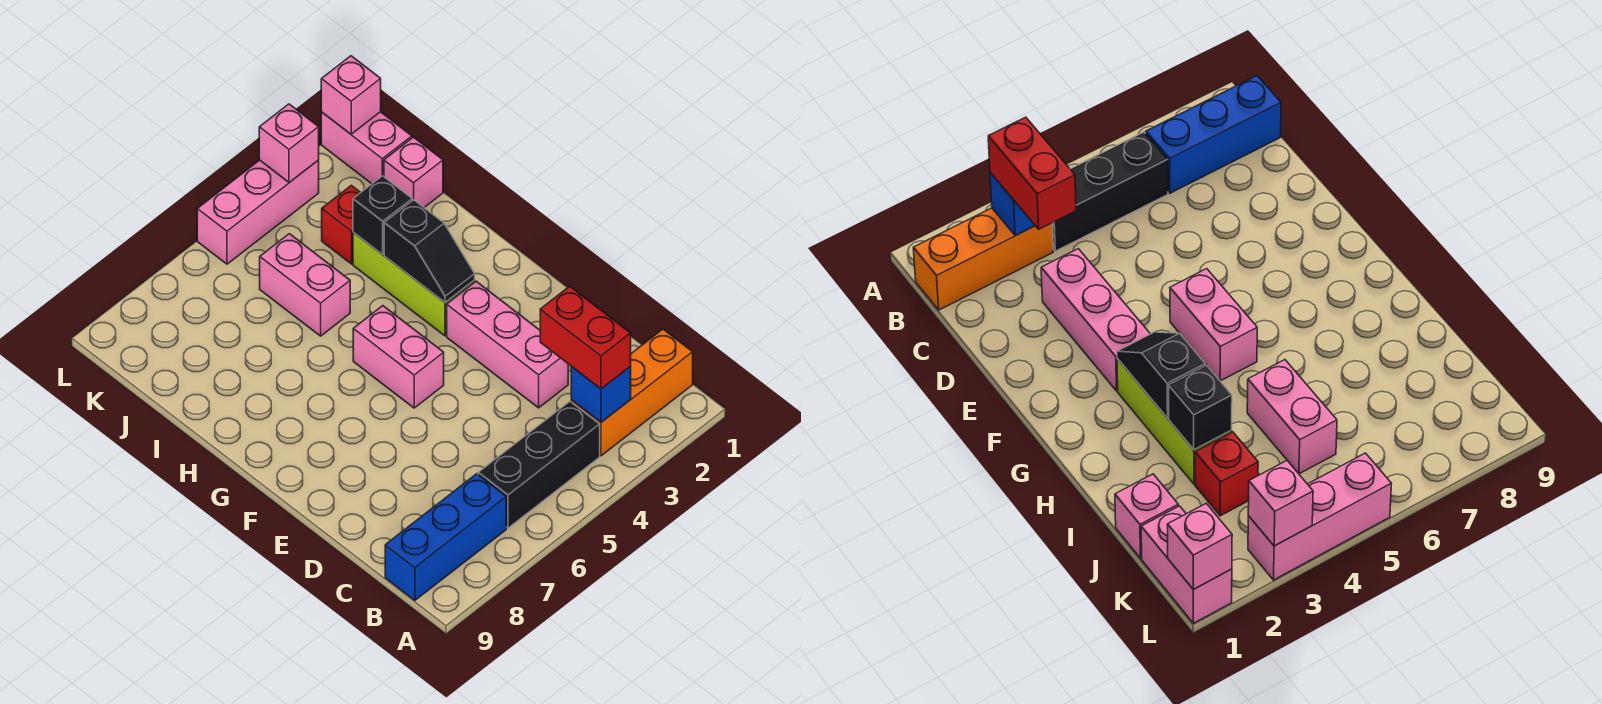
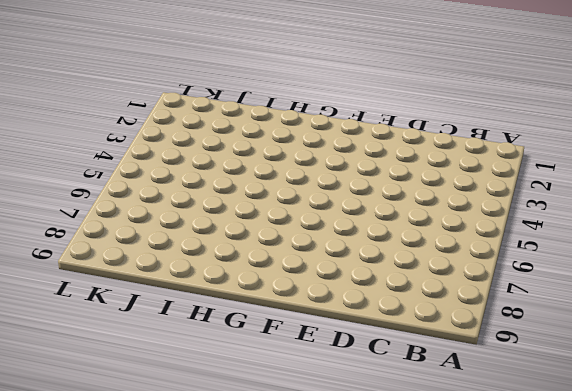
none -> orange 1x3 brick [571,329,693,456]
none -> black 1x3 brick [478,402,600,528]
none -> blue 1x3 brick [385,474,506,600]

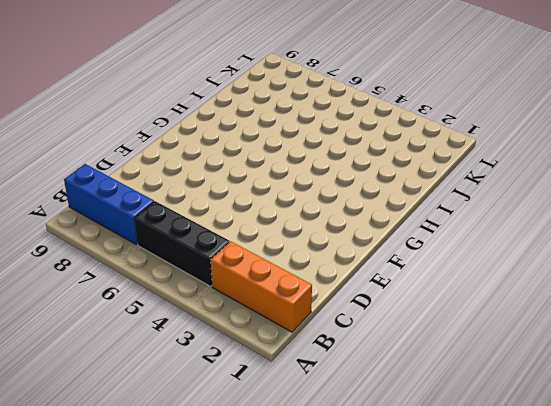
none -> pink 1x3 brick [447,281,568,408]
none -> pink 1x2 brick [353,306,444,408]
none -> lime 1x3 brick [353,232,475,336]

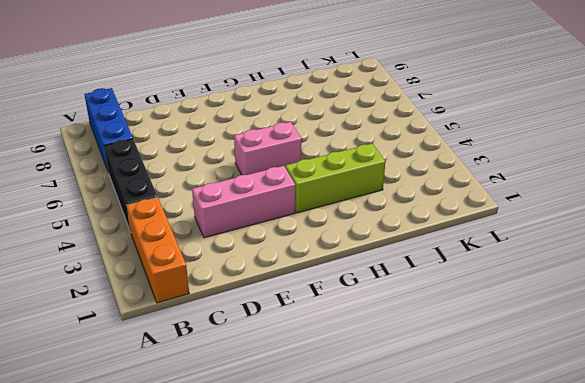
none -> pink 1x2 brick [260,234,350,336]
none -> pink 1x1 brick [384,137,443,207]
none -> red 1x1 brick [322,185,361,264]

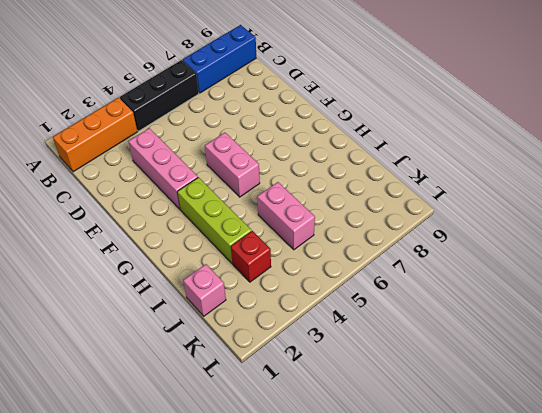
none -> pink 1x2 brick [321,112,412,184]
none -> pink 1x3 brick [197,160,319,264]
none -> blue 1x1 brick [571,367,631,422]

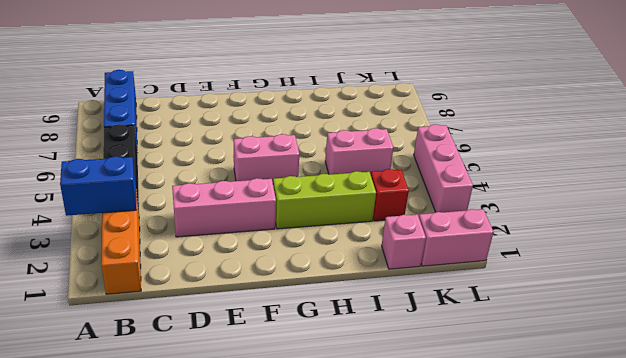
blue 1x2 brick [60,156,136,216] -> blue 1x1 brick [571,367,631,422]
none -> black 1x2 slope [384,200,475,302]
none -> black 1x1 brick [353,176,412,255]
none -> pink 1x1 brick [321,56,381,134]

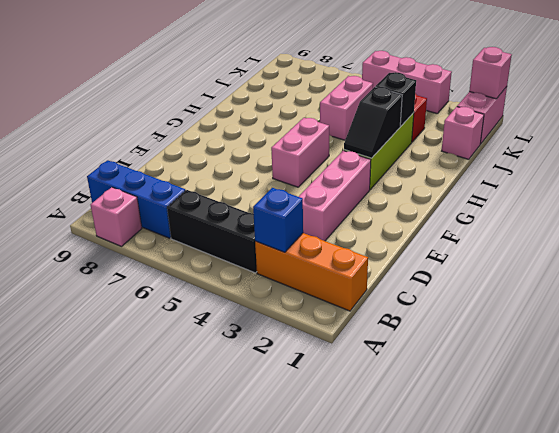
pink 1x1 brick [91,187,142,246] -> pink 1x1 brick moved to [259,104,319,183]
none -> red 1x2 brick [540,286,631,389]

